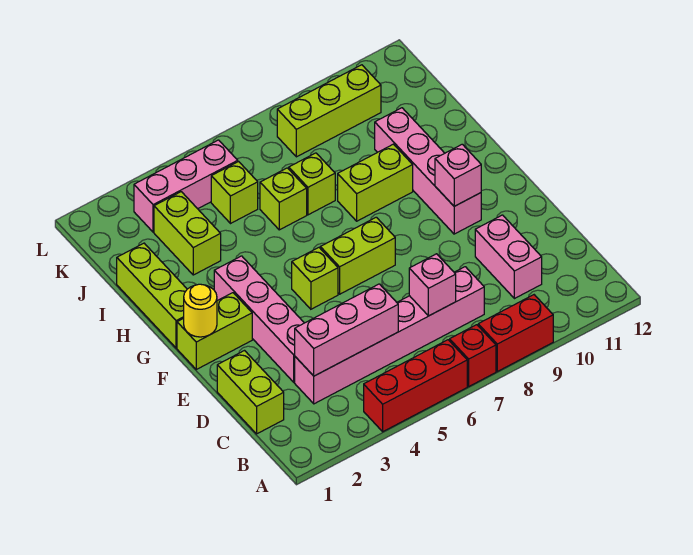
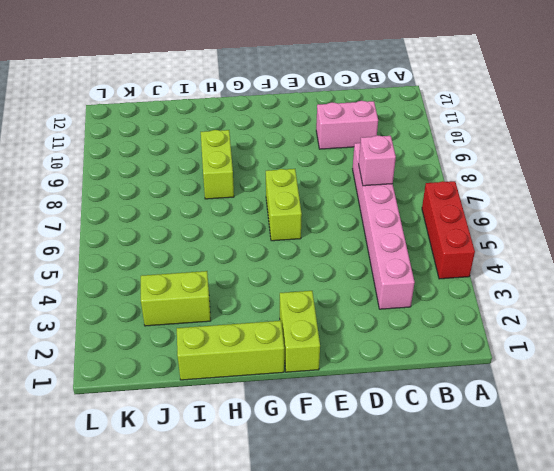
none -> red 1x1 brick [450,325,496,386]
none -> red 1x2 brick [478,295,553,371]
none -> lime 1x2 brick [217,351,284,434]

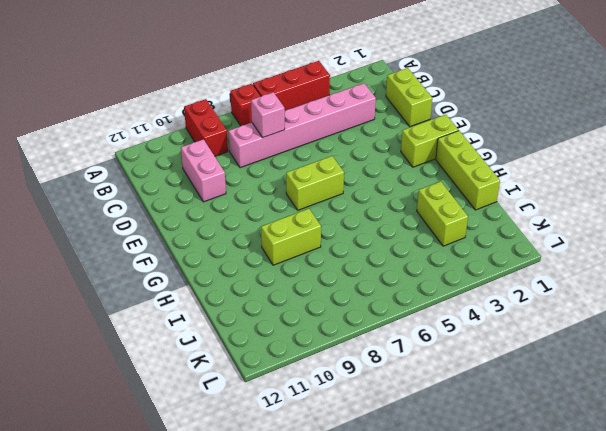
red 1x2 brick [184,99,228,156] -> red 1x2 brick turned to [478,295,553,371]
none -> pink 1x4 brick [214,256,304,382]
none -> lime 1x1 brick [292,248,338,309]
none -> pink 1x4 brick [375,108,481,234]

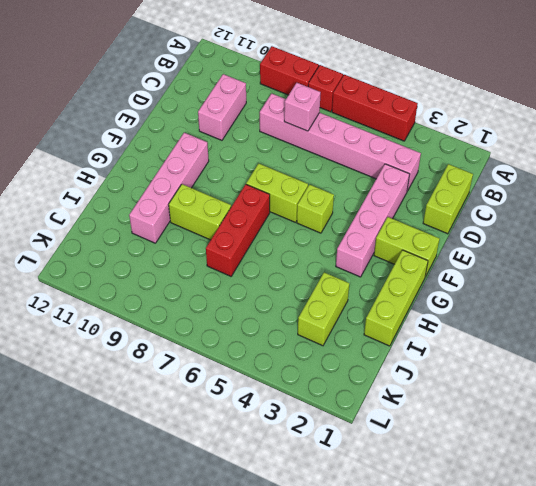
red 1x3 brick [206,184,270,276] -> lime 1x1 brick [289,153,335,215]
none -> lime 1x1 brick [260,168,307,230]
none -> lime 1x1 brick [211,162,258,224]
none -> pink 1x3 brick [134,140,238,232]

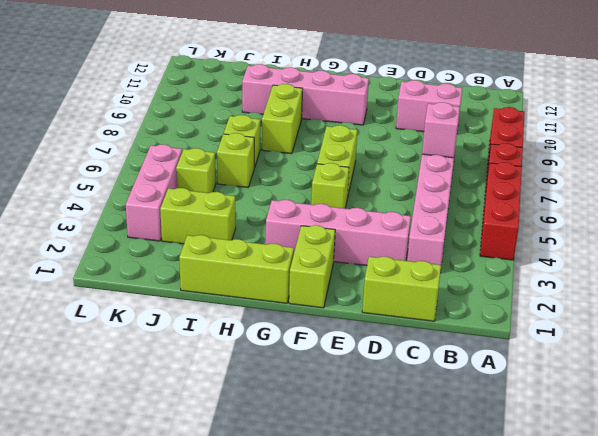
none -> lime 1x3 brick [277,65,381,157]
none -> pink 1x3 brick [295,284,398,376]
none -> yellow 1x1 round brick [184,284,217,337]

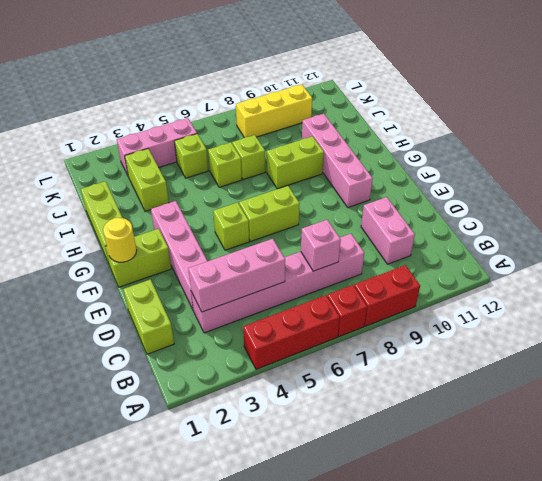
yellow 1x3 brick [236,84,312,138] -> lime 1x3 brick [277,65,381,157]
none -> pink 1x1 brick [435,144,481,206]

